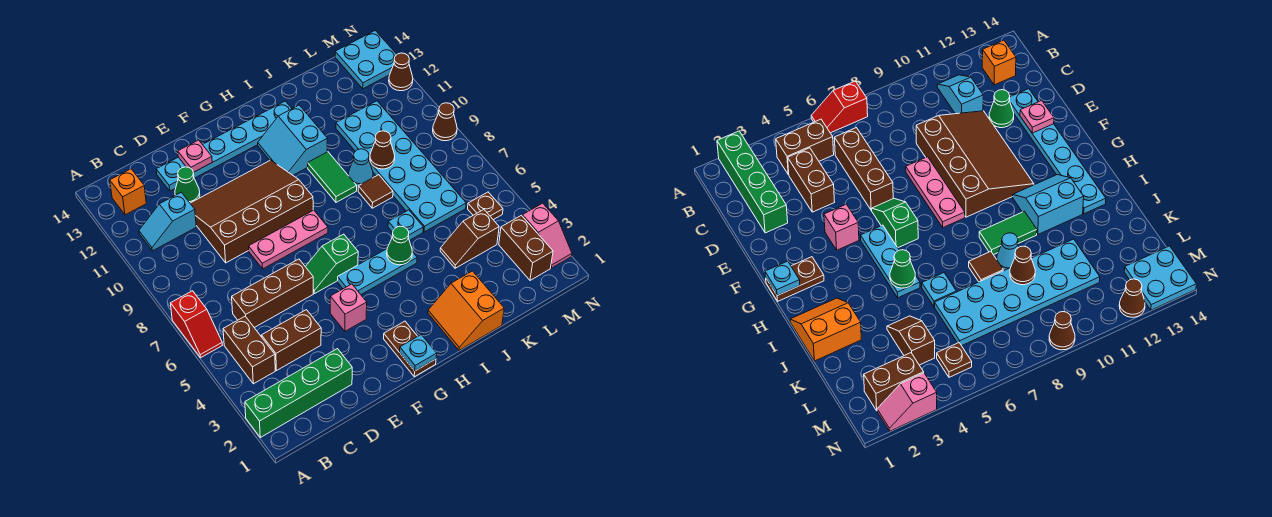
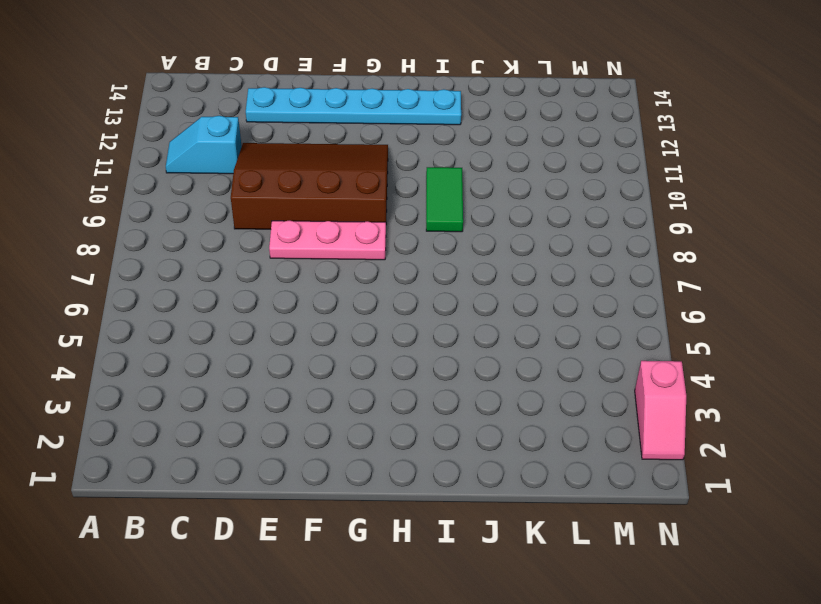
none -> green 1x4 brick [245,349,352,437]
none -> red 1x2 slope [171,291,222,358]
none -> brown 1x2 brick [223,316,275,384]
none -> orange 1x1 brick [110,169,146,215]

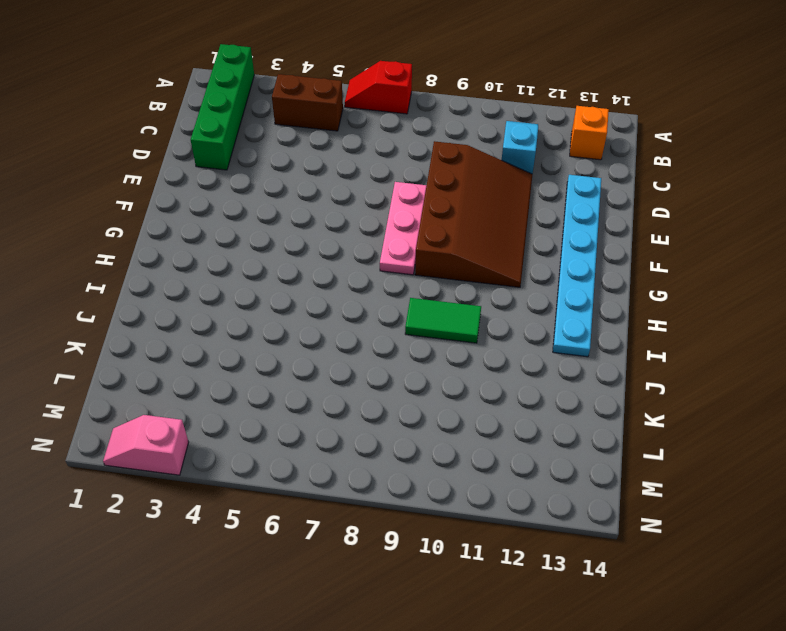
none -> brown 1x2 brick [261,310,321,371]
none -> brown 1x3 brick [232,259,313,328]
none -> green 1x1 cone [175,167,200,203]
none -> pink 1x1 brick [330,284,367,331]

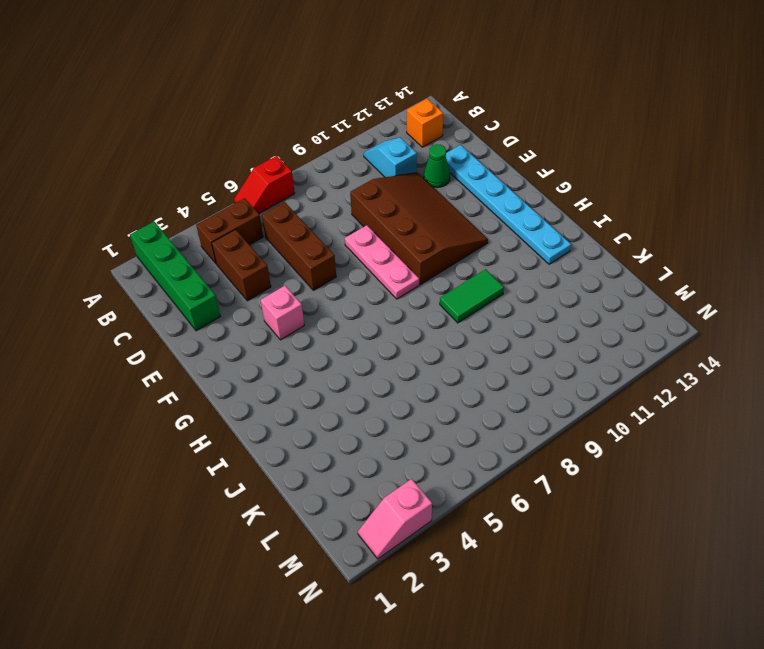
none -> green 1x2 slope [305,234,358,294]
none -> brown 1x2 plate [384,321,436,377]
none -> cyan 1x3 plate [337,249,417,295]
none -> cyan 2x2 slope [258,105,327,175]

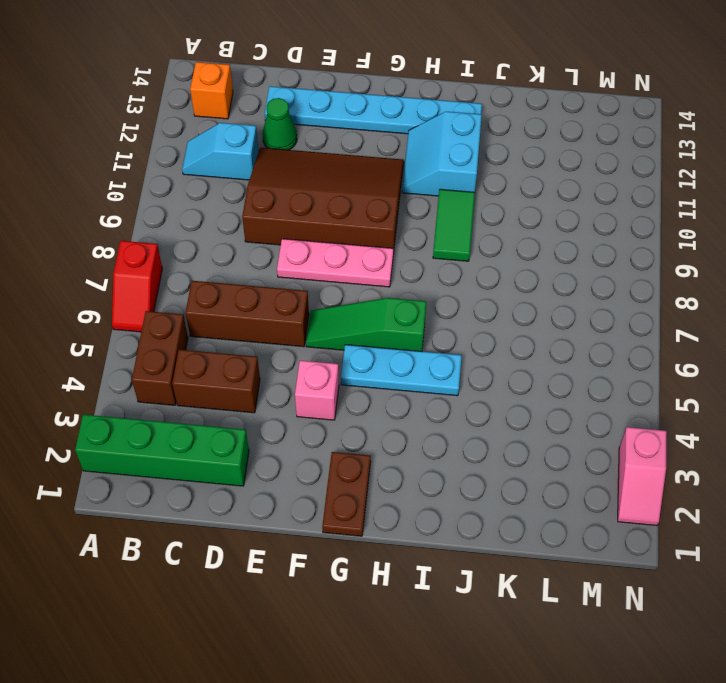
green 1x3 slope [306,298,426,351] -> green 1x2 slope [305,234,358,294]
none -> orange 2x2 slope [428,271,504,350]
none -> cyan 1x1 plate [388,210,423,240]
none -> brown 1x1 tile [358,175,393,208]
none -> cyan 1x1 cone [348,149,373,187]

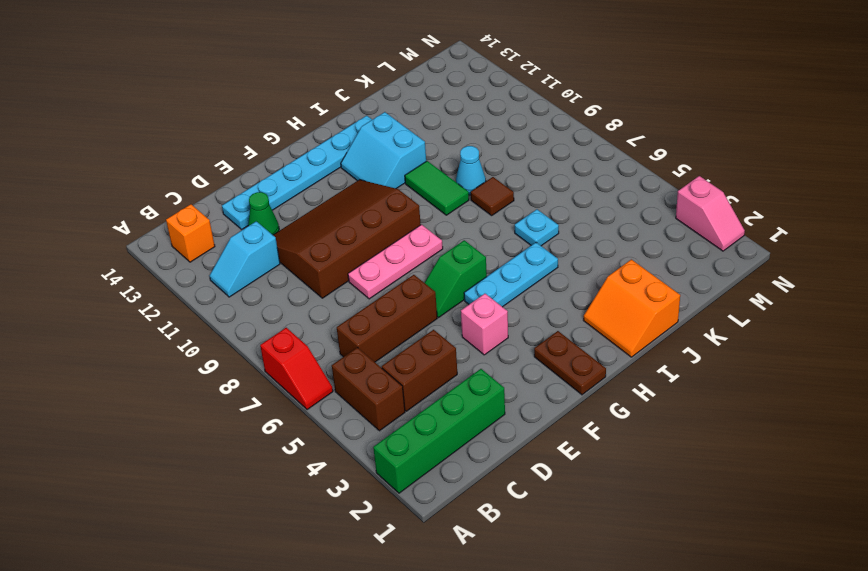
none -> brown 1x2 slope [440,210,499,268]
none -> cyan 2x6 plate [336,101,466,232]
none -> brown 1x2 brick [499,215,553,280]
none -> brown 1x1 plate [468,192,503,220]

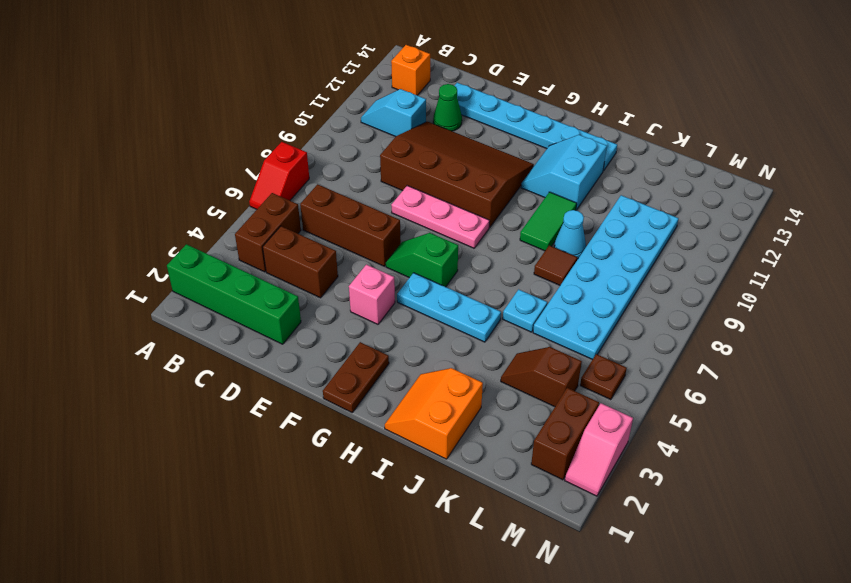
none -> cyan 2x2 plate [335,31,397,89]
none -> brown 1x1 cone [433,103,457,141]
none -> brown 1x1 cone [389,53,413,91]
none -> pink 1x1 plate [178,140,212,172]

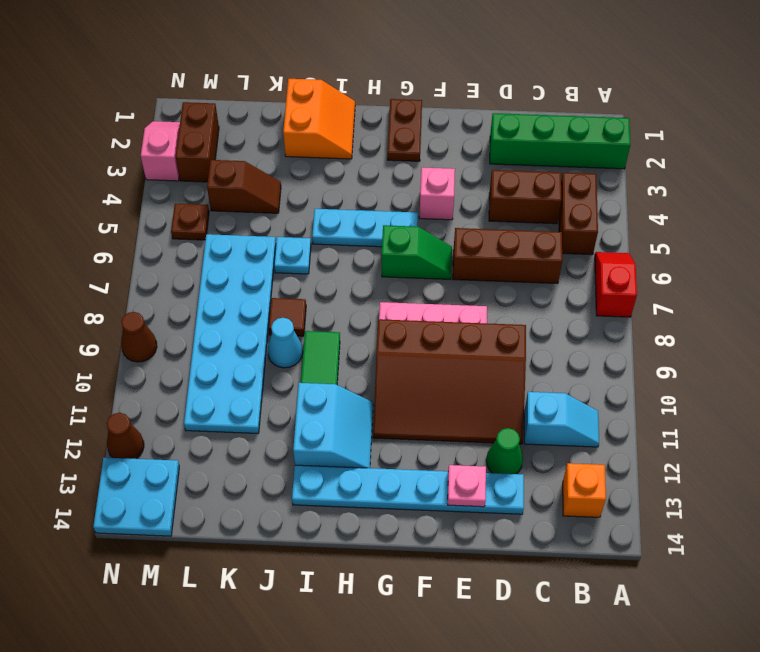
none -> cyan 1x1 plate [400,335,437,371]
none -> green 1x1 cone [387,226,412,265]
none -> brown 1x1 cone [370,131,395,169]

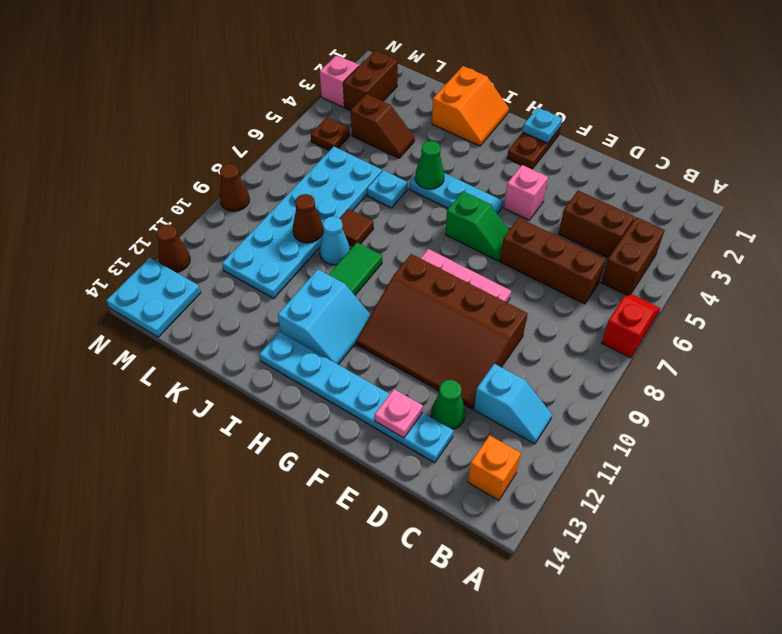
none -> green 1x4 brick [245,349,352,437]

